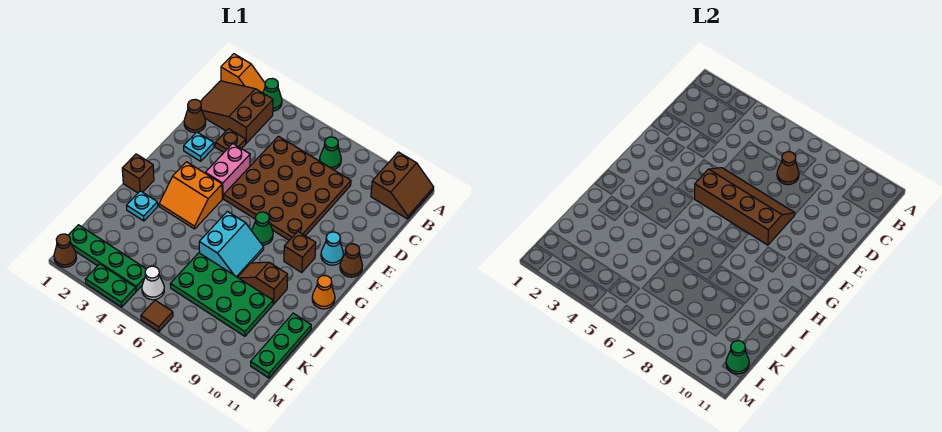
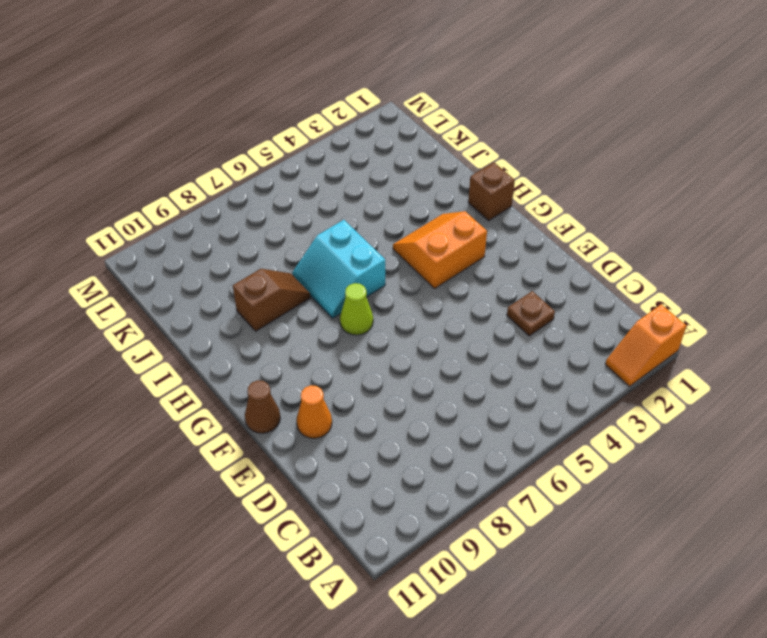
orange 1x1 cone [297,385,332,438] -> orange 1x1 cone moved to [312,276,335,309]
lime 1x1 cone [340,283,373,335] -> green 1x1 cone [252,212,273,245]
none -> green 1x1 cone [263,78,282,111]
none -> brown 2x2 slope [371,152,434,219]
none -> brown 2x3 slope [200,81,273,143]
none -> green 1x1 cone [320,137,341,170]

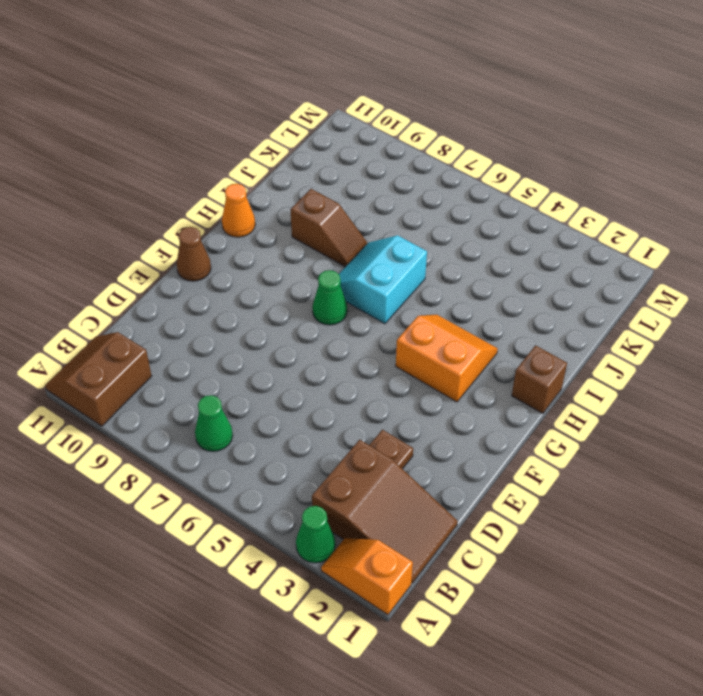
none -> brown 4x4 plate [224,136,351,240]
none -> brown 1x1 cone [184,99,206,132]
none -> cyan 1x1 plate [184,132,214,161]
none -> pink 1x2 brick [205,144,250,199]

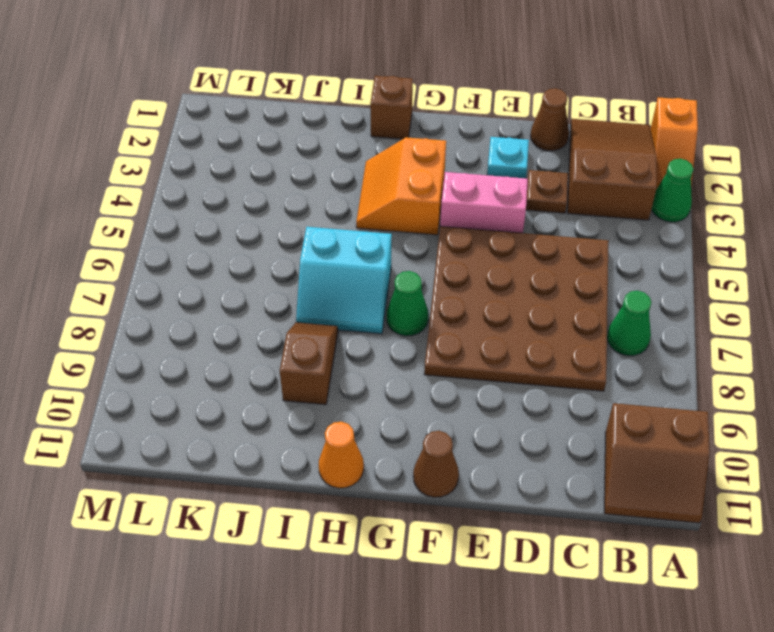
none -> cyan 1x1 cone [321,232,343,265]
none -> brown 1x1 brick [284,231,316,273]
none -> cyan 1x1 plate [126,191,158,221]
none -> green 2x4 plate [170,253,273,336]

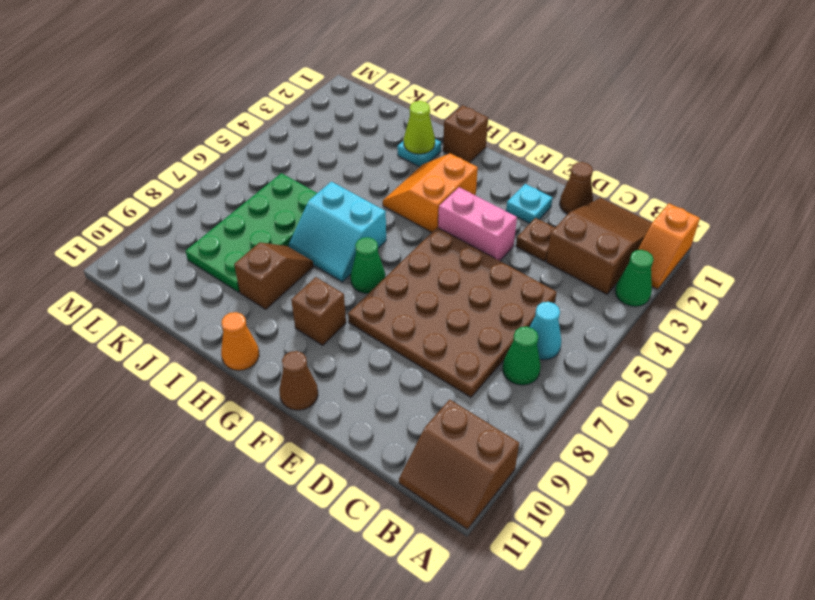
cyan 1x1 cone [530,302,561,360] -> cyan 1x1 cone moved to [321,232,343,265]
lime 1x1 cone [404,101,435,154] -> none
none -> green 1x3 plate [251,313,311,378]
none -> green 1x4 plate [68,225,146,291]
none -> white 1x1 cone [142,266,164,300]
none -> brown 1x1 cone [54,234,77,267]

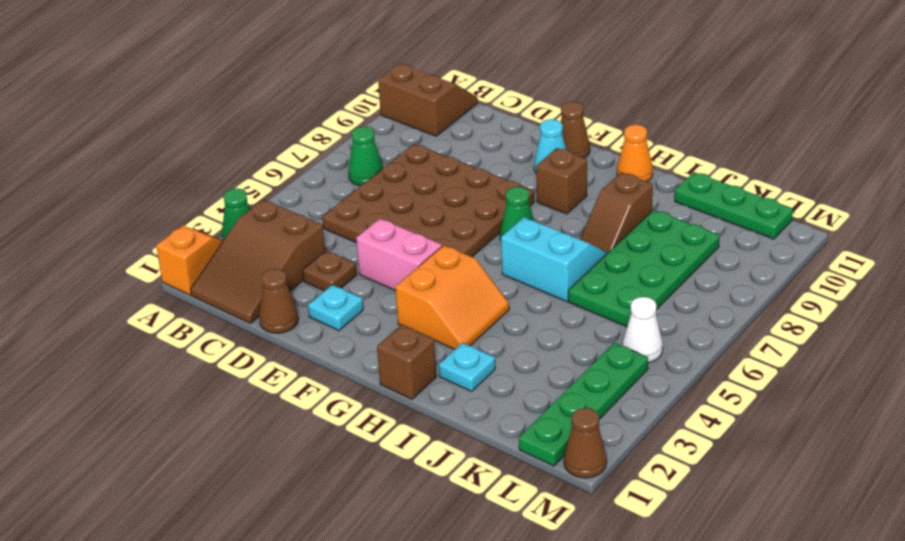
none -> green 1x2 plate [85,264,136,307]
none -> brown 1x1 tile [141,300,173,332]
none -> brown 1x1 cone [777,152,799,185]
none -> brown 2x4 slope [695,168,795,245]

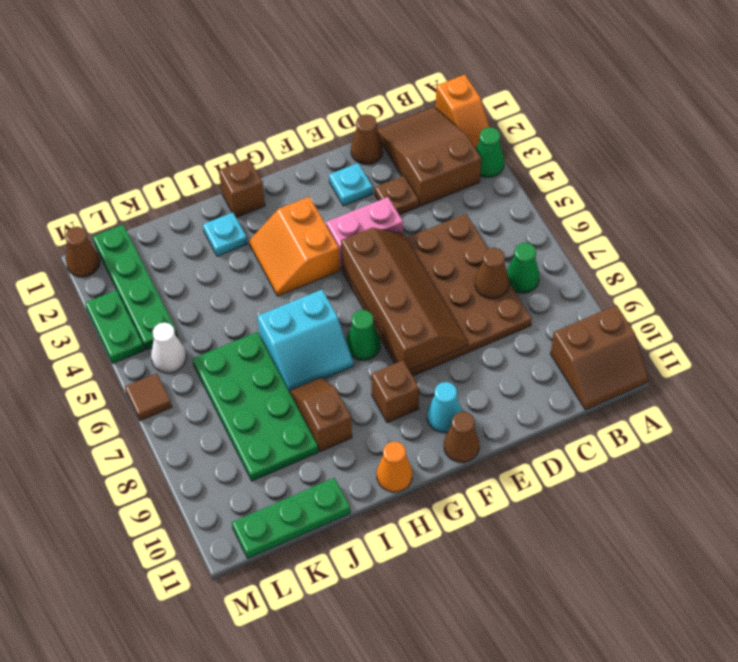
none -> green 1x1 cone [726,341,749,374]

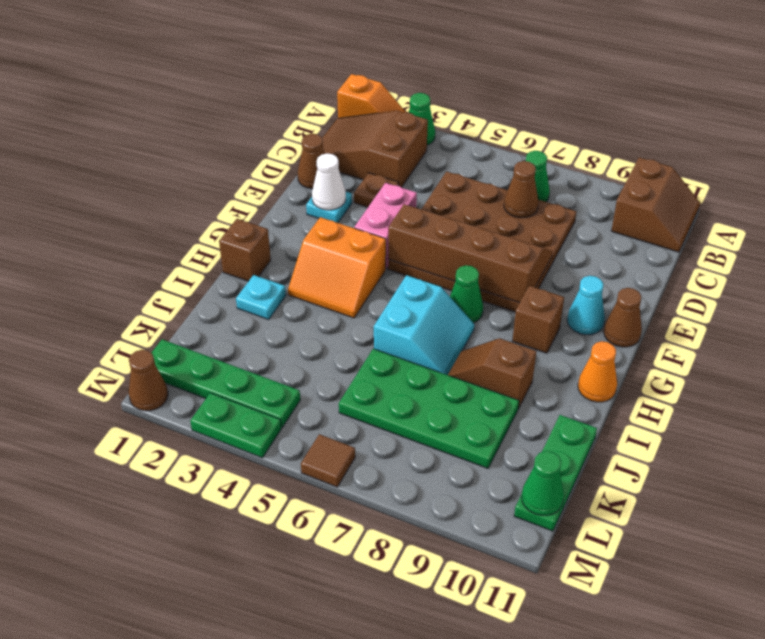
white 1x1 cone [312,153,346,210] -> white 1x1 cone moved to [142,266,164,300]

